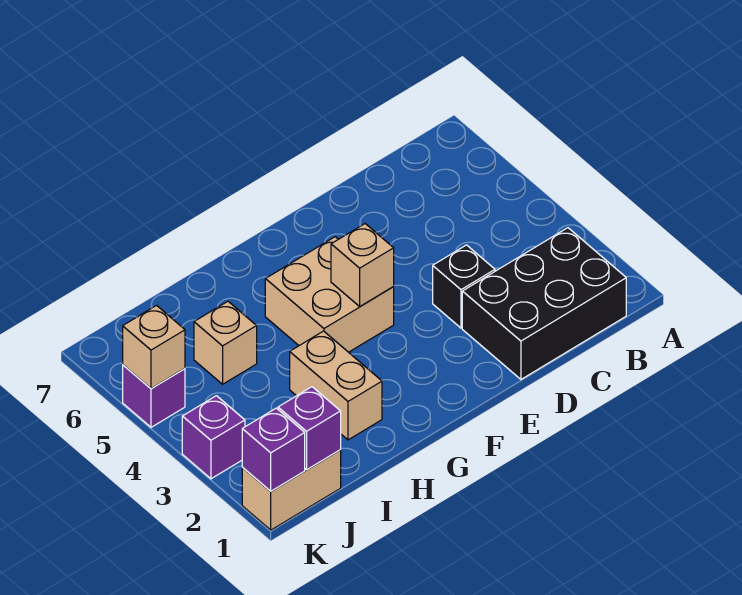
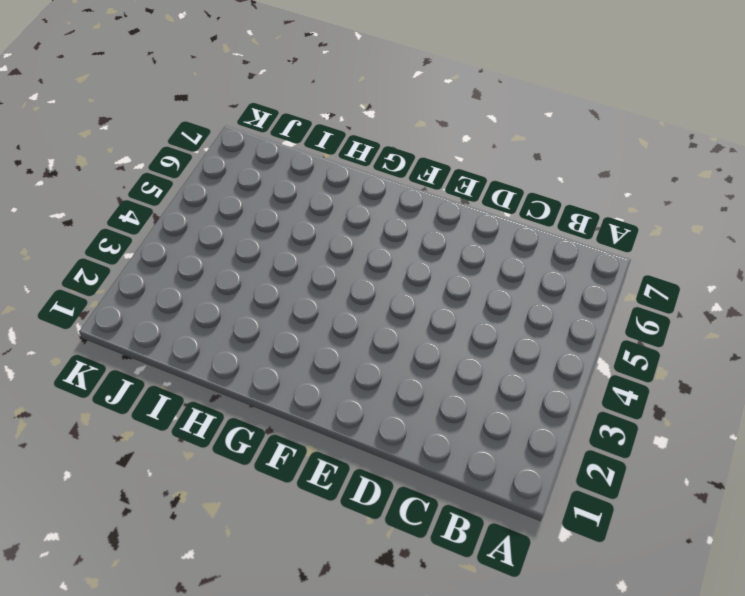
none -> black 2x3 brick [462,228,626,379]
none -> black 1x1 brick [433,245,495,328]
none -> tan 2x2 brick [265,237,394,352]

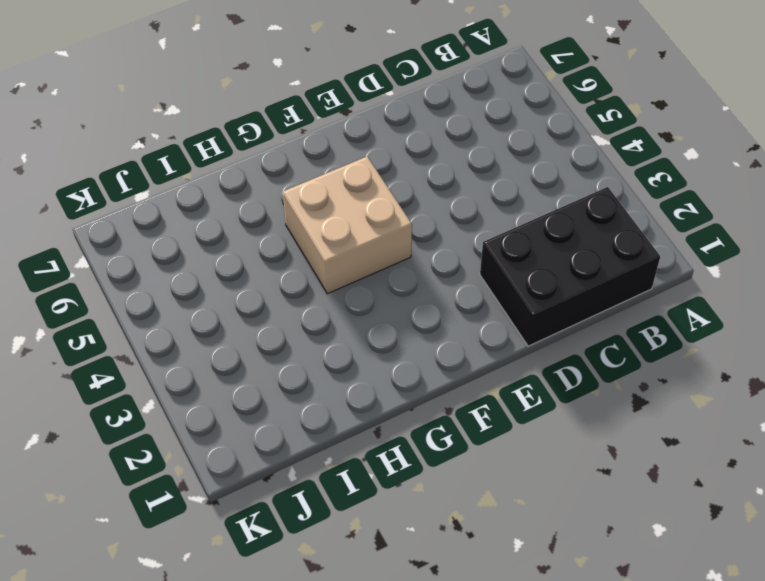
none -> black 1x1 brick [433,245,495,328]
none -> tan 1x2 brick [290,331,382,440]
none -> tan 1x1 brick [194,301,257,384]

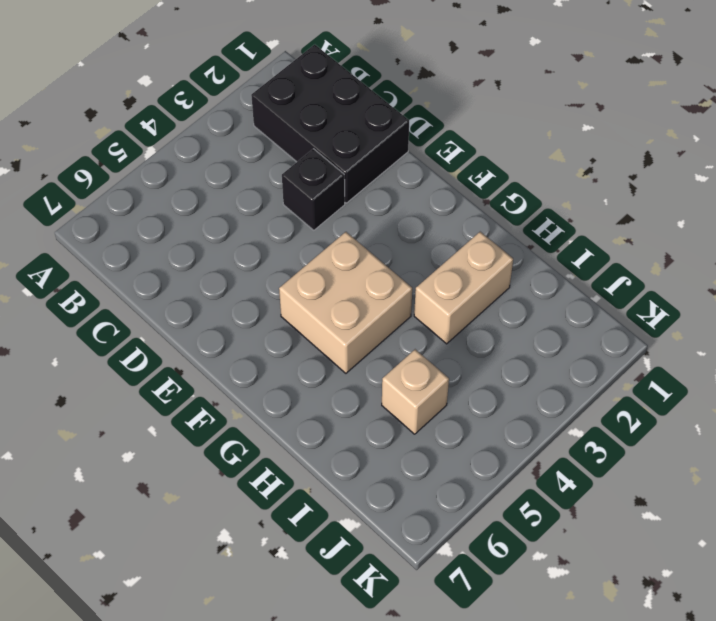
none -> tan 1x2 brick [242,450,341,530]
none -> purple 1x1 brick [182,396,245,479]
none -> purple 1x1 brick [123,365,185,427]

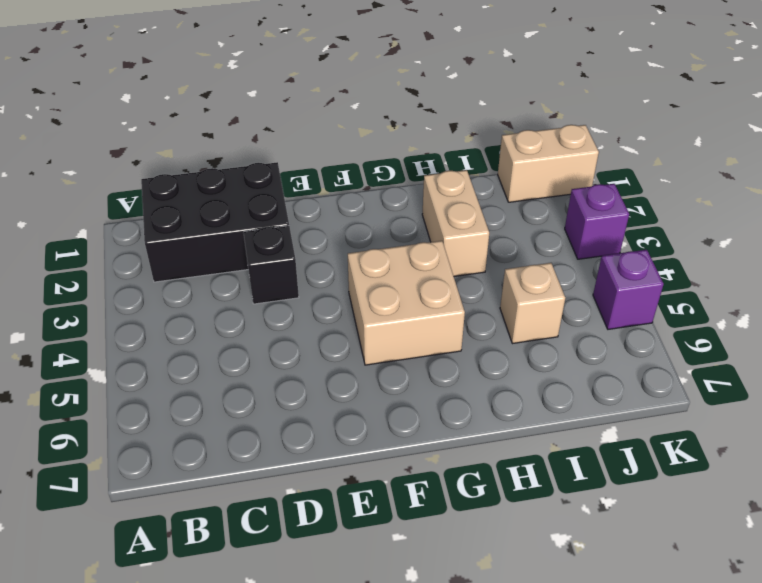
none -> tan 1x1 brick [331,224,394,306]
none -> purple 1x1 brick [278,387,341,470]
none -> purple 1x1 brick [242,408,305,491]

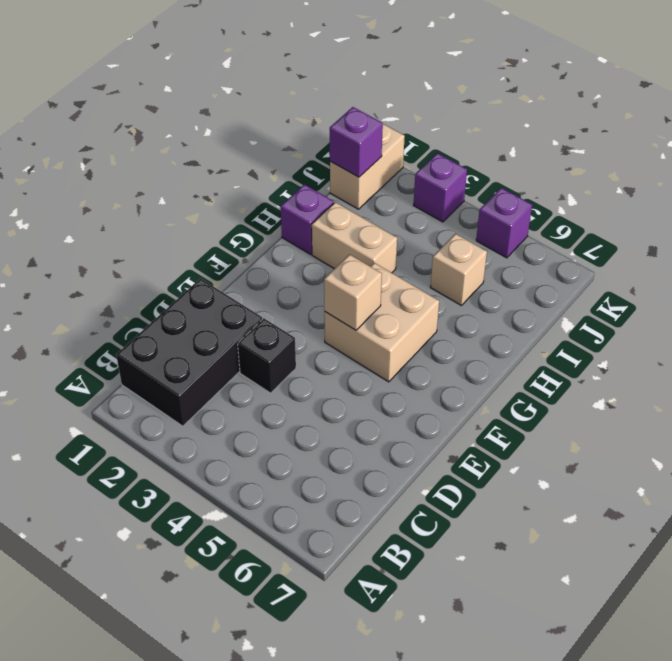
purple 1x1 brick [281,184,334,254] -> purple 1x1 brick moved to [242,408,305,491]
none -> tan 1x1 brick [123,306,185,388]

